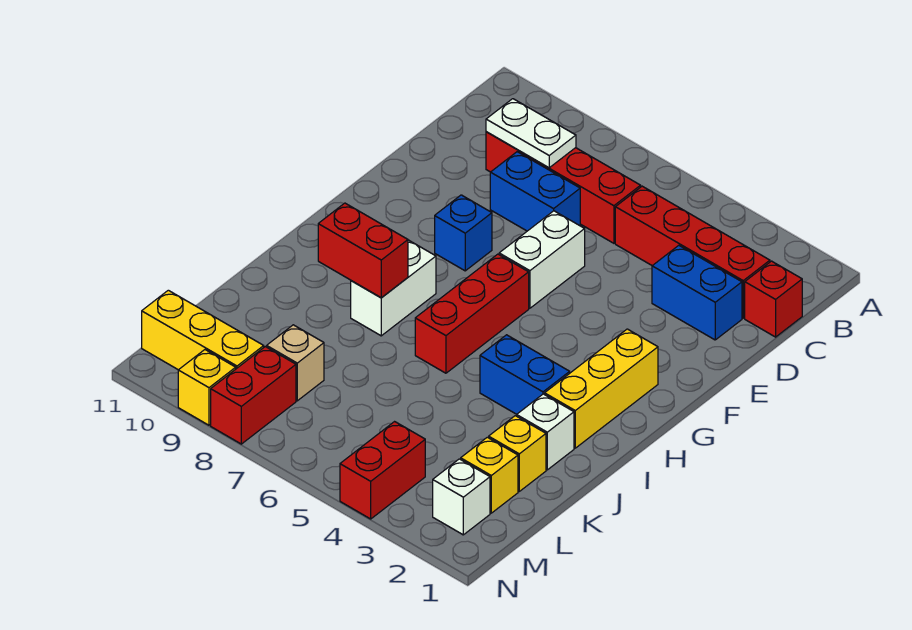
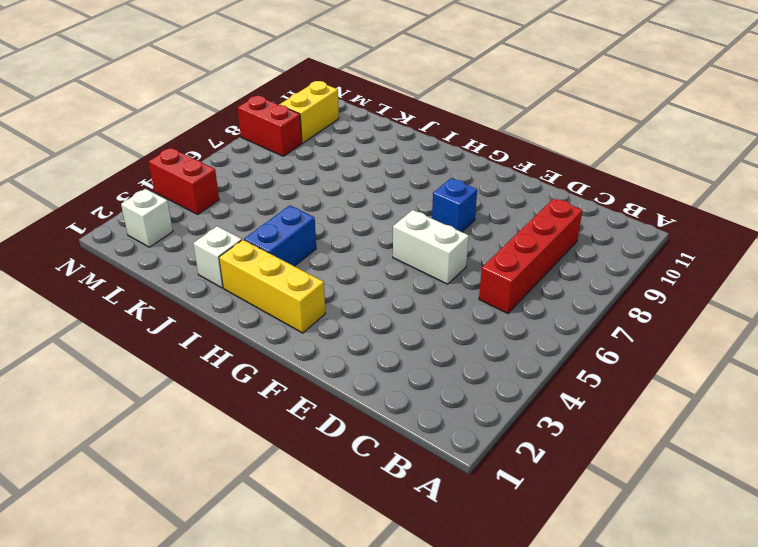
yellow 1x2 brick [280,81,339,143] -> yellow 1x3 brick [142,290,264,370]
none -> red 1x1 brick [745,261,802,337]
none -> red 1x4 brick [615,186,770,318]
none -> blue 1x2 brick [652,245,742,340]

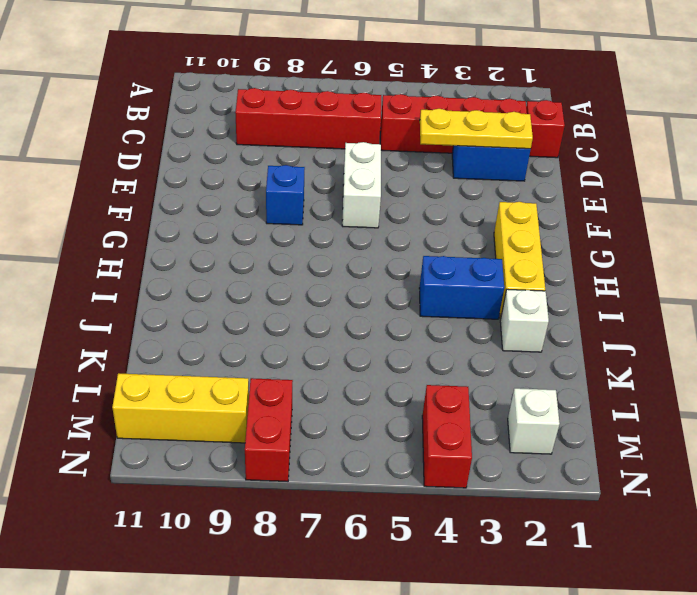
yellow 1x3 plate [420,109,533,149] -> none
none -> blue 1x2 brick [490,152,580,231]
none -> red 1x3 brick [415,254,529,373]
none -> white 1x2 brick [351,240,436,336]

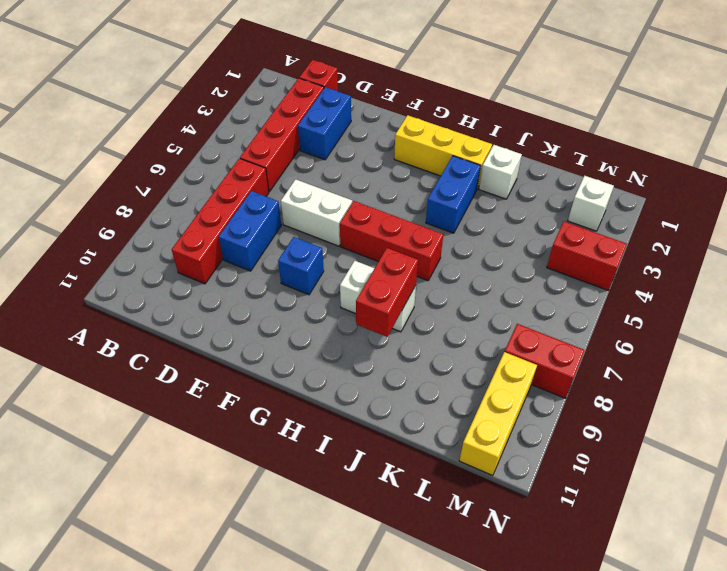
none -> yellow 1x1 brick [489,416,546,491]
none -> yellow 1x1 brick [461,437,518,513]
none -> tan 1x1 brick [267,325,324,401]

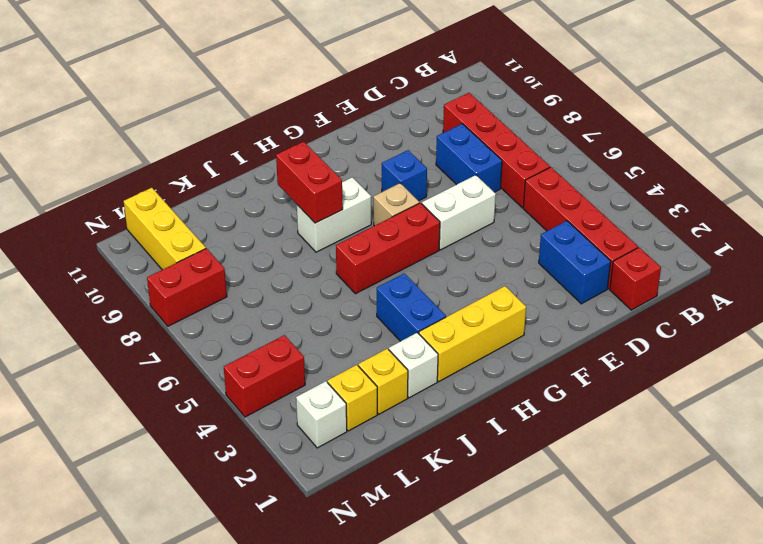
tan 1x1 brick [373,183,419,226] -> tan 1x1 brick moved to [267,325,324,401]
none -> yellow 1x1 brick [178,350,236,425]
none -> white 1x2 plate [486,99,576,168]

